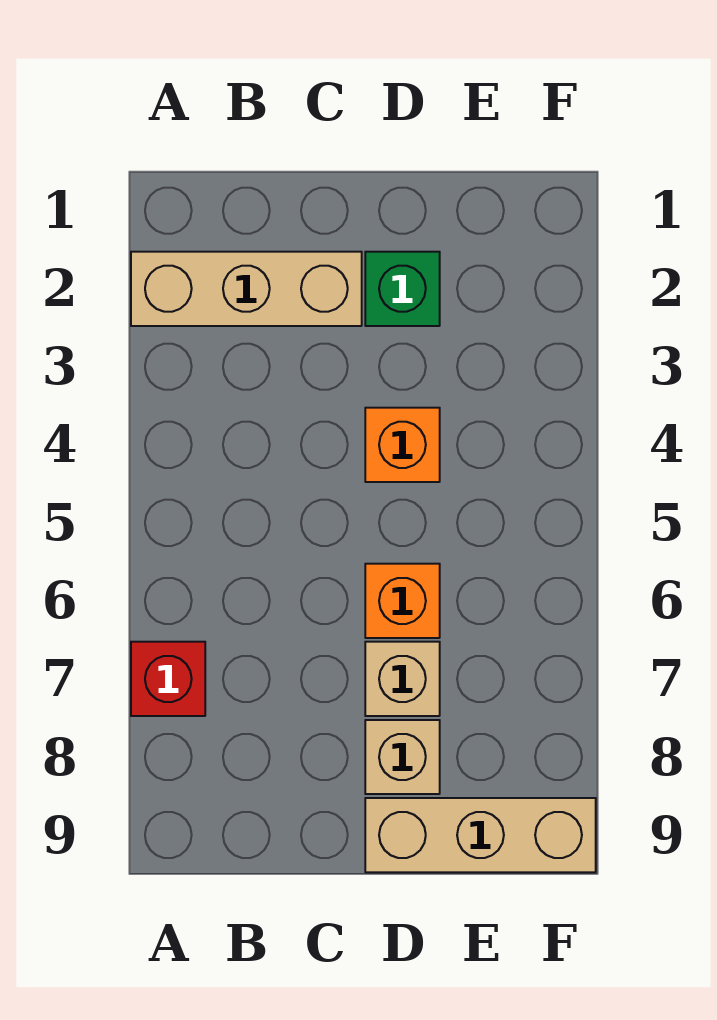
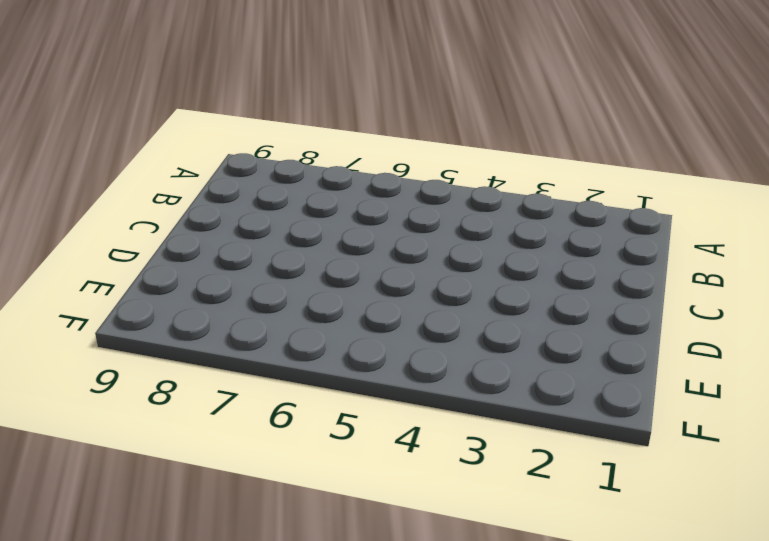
none -> tan 1x3 brick [131,252,362,326]
none -> red 1x1 brick [131,642,205,716]

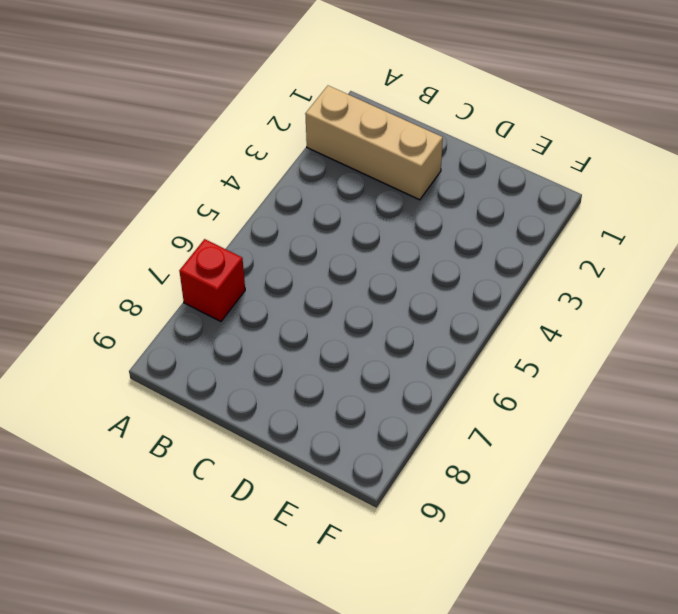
none -> green 1x1 brick [365,252,440,326]
none -> orange 1x1 brick [365,408,440,482]

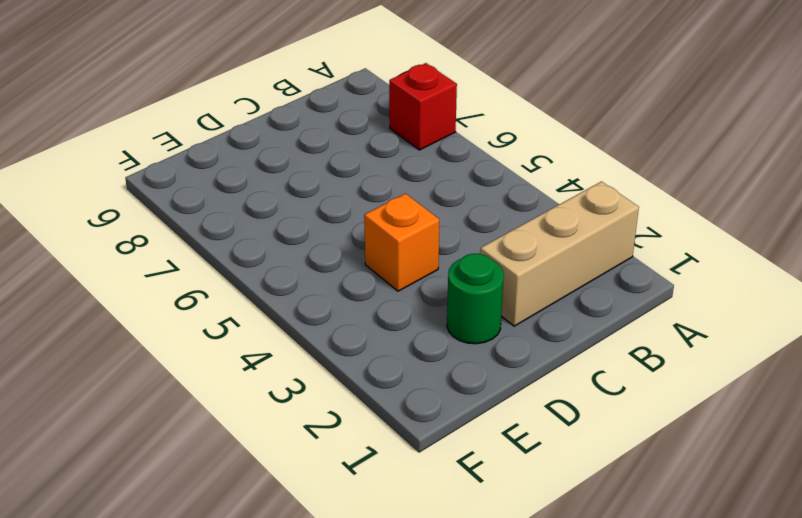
green 1x1 round brick [447,254,504,344] -> green 1x1 brick [365,252,440,326]
none -> orange 1x1 brick [365,564,440,638]
none -> tan 1x1 brick [365,642,440,716]

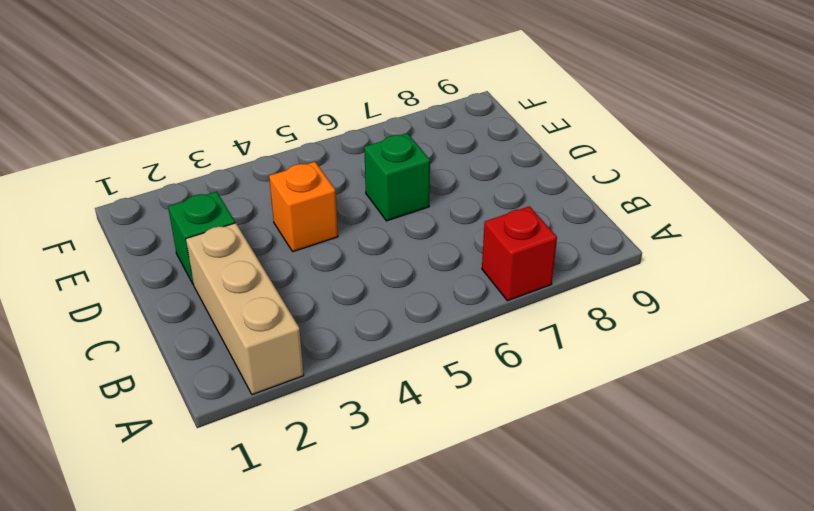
green 1x1 brick [364,133,430,221] -> orange 1x1 brick [365,564,440,638]
none -> tan 1x1 brick [365,642,440,716]
none -> tan 1x1 brick [365,720,440,794]

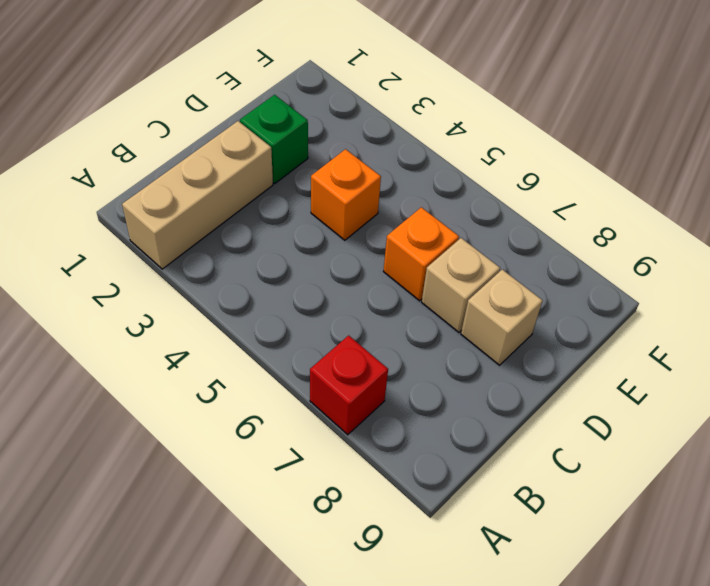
none -> tan 1x3 brick [365,798,596,872]

